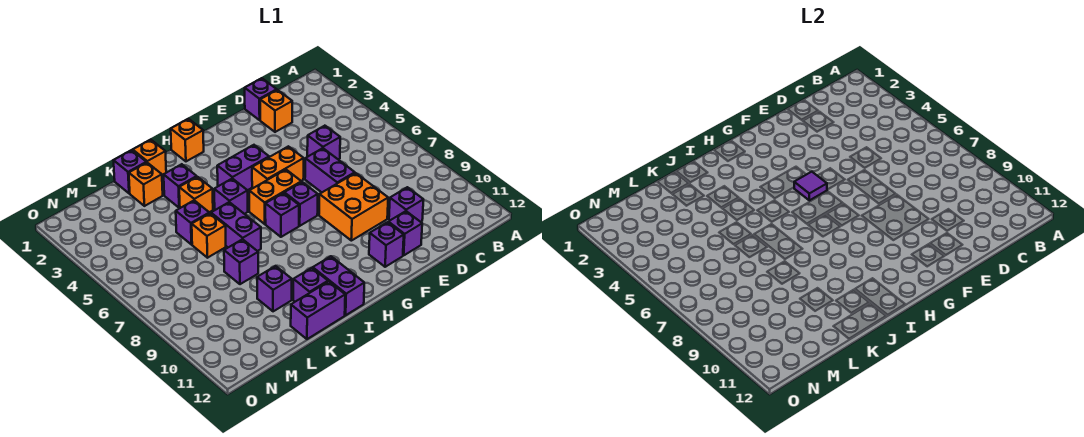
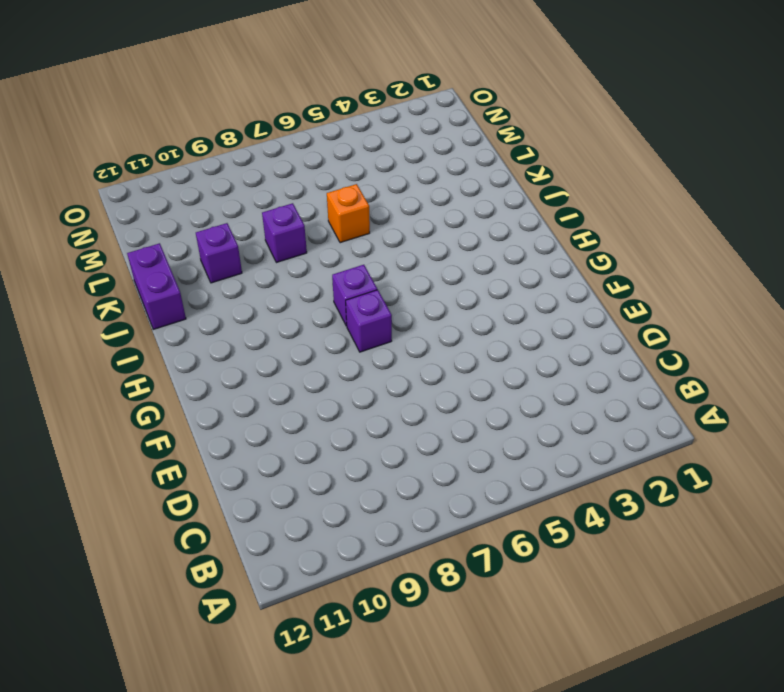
none -> purple 1x1 brick [245,78,277,120]
none -> orange 1x1 brick [260,90,292,132]
none -> purple 1x1 brick [307,126,340,159]

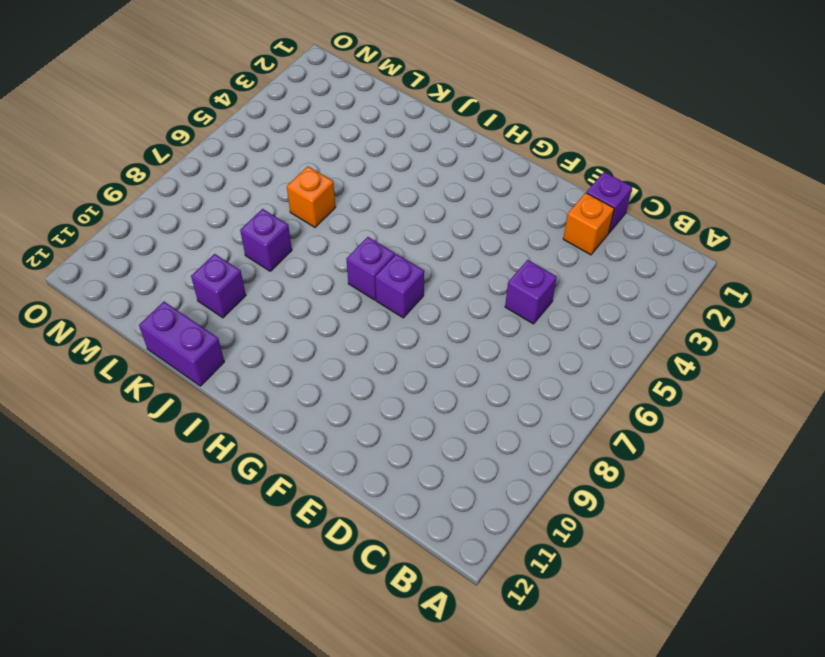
none -> purple 1x1 brick [389,187,424,222]
none -> purple 1x2 brick [305,148,355,192]
none -> orange 2x2 brick [319,173,388,241]

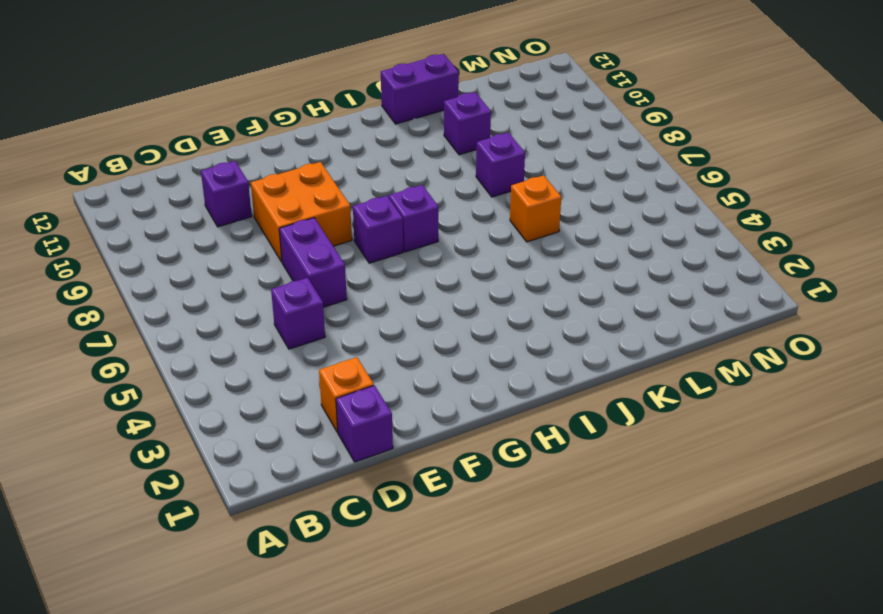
none -> purple 1x1 brick [388,211,422,255]
none -> orange 1x2 brick [252,146,304,188]
none -> purple 1x1 brick [369,222,404,267]

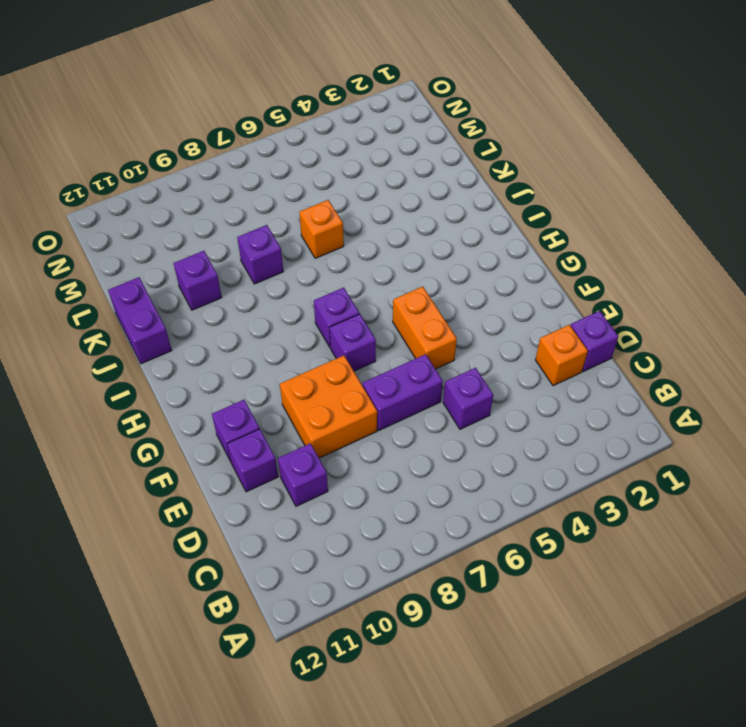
none -> purple 1x2 brick [217,145,269,190]
none -> orange 1x2 brick [249,170,301,224]
none -> orange 1x1 brick [171,119,204,161]

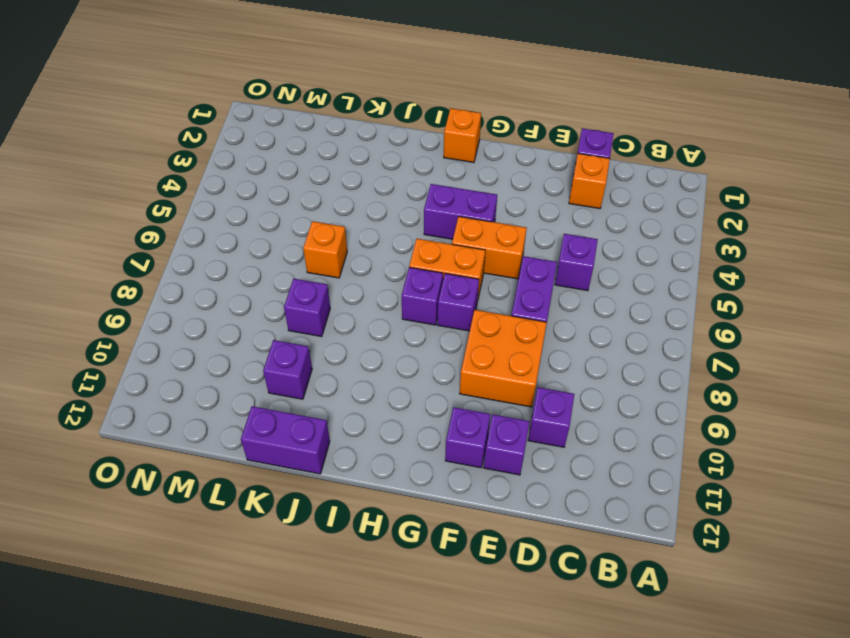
none -> purple 1x1 brick [214,178,248,214]
none -> purple 1x2 brick [313,256,364,315]
none -> orange 1x1 brick [133,140,166,175]

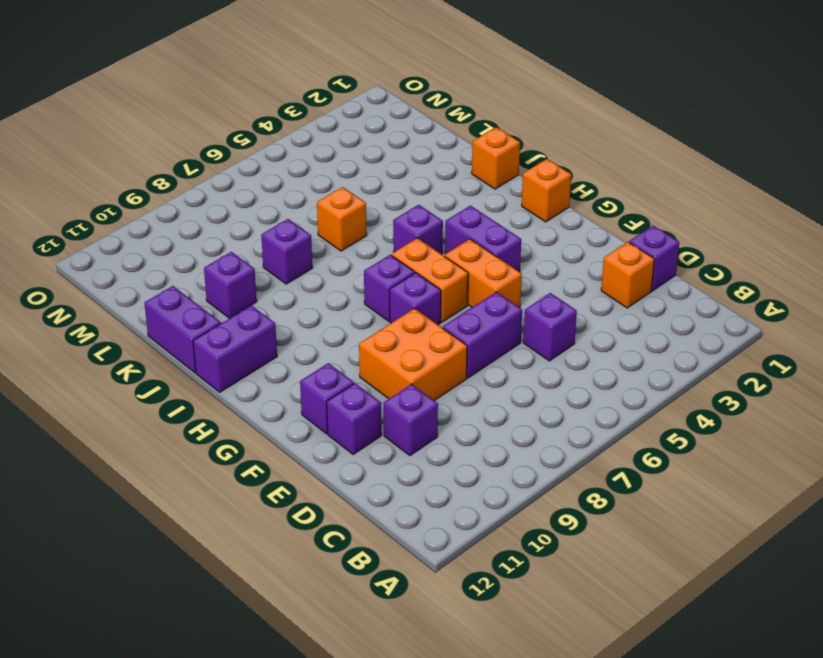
none -> purple 1x1 brick [164,164,197,208]
none -> orange 1x1 brick [179,177,213,212]
none -> purple 1x2 brick [211,202,261,251]

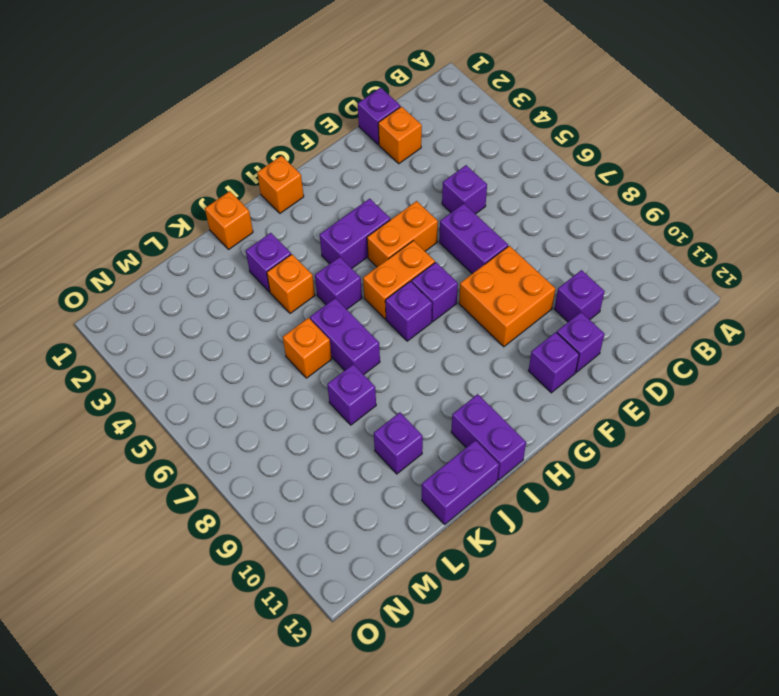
none -> purple 1x1 brick [293,268,328,302]
none -> purple 1x1 brick [114,150,146,193]
none -> orange 1x1 brick [129,163,163,206]

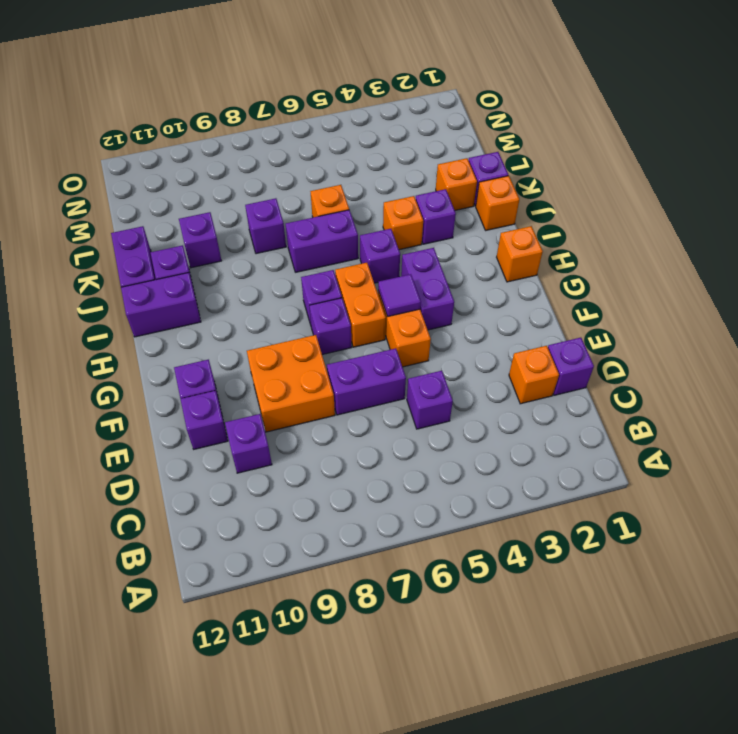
none -> purple 1x1 brick [176,200,209,245]

